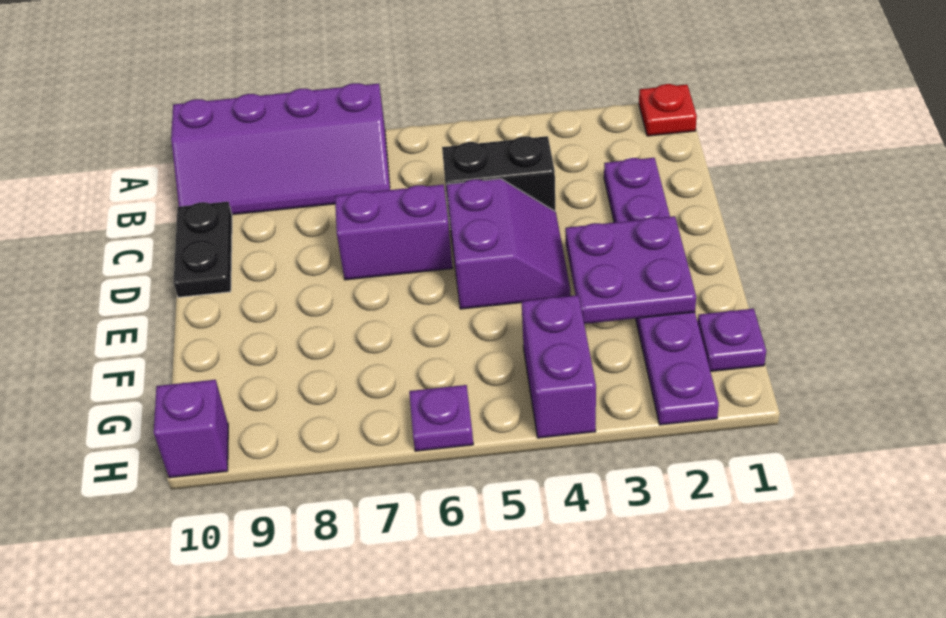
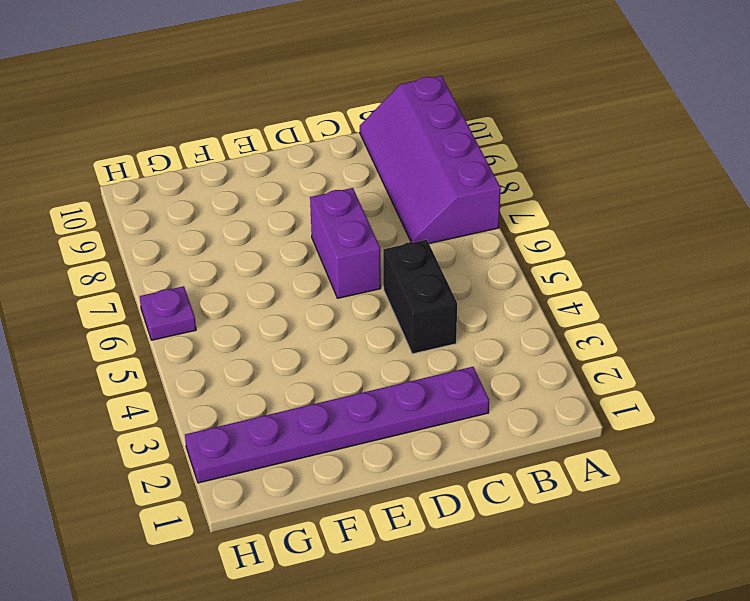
none -> red 1x1 plate [639,84,697,136]
none -> black 1x2 plate [174,202,232,297]
none -> purple 2x2 slope [447,179,570,309]

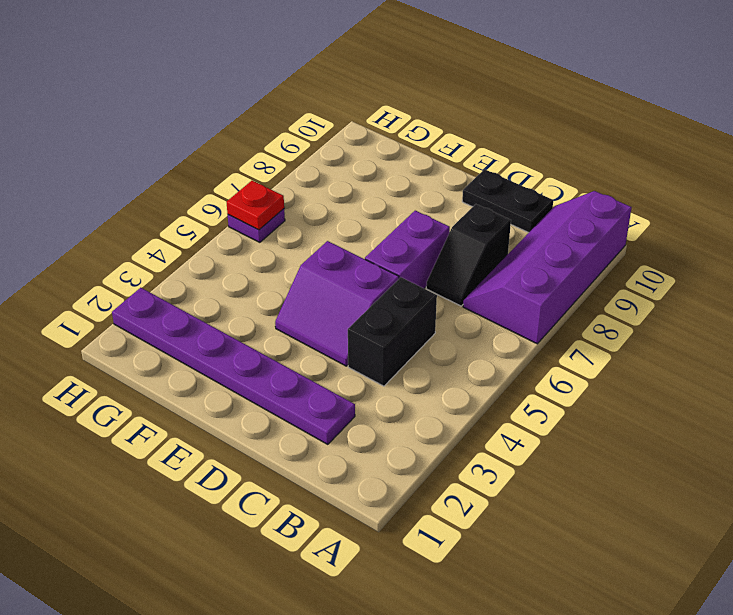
black 1x2 slope [426,204,511,306] -> none
red 1x1 plate [227,181,284,230] -> red 1x1 plate moved to [639,84,697,136]
none -> purple 1x1 plate [698,309,766,372]
none -> purple 1x2 brick [522,295,596,438]
none -> purple 1x1 brick [154,380,228,478]

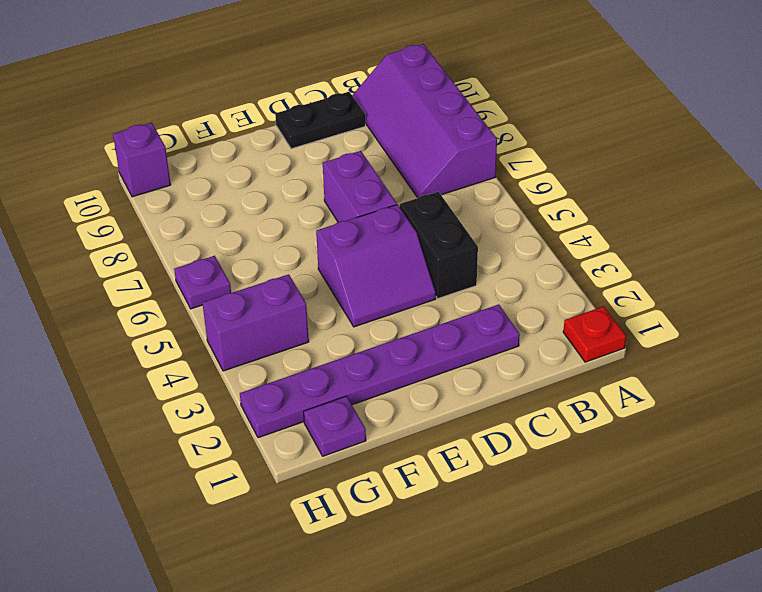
none -> purple 2x2 plate [565,216,696,324]

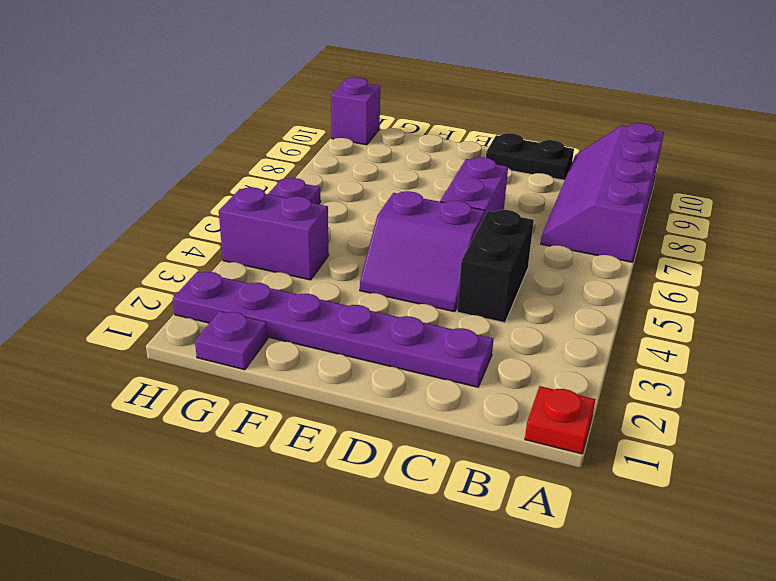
none -> purple 2x2 plate [565,216,696,324]

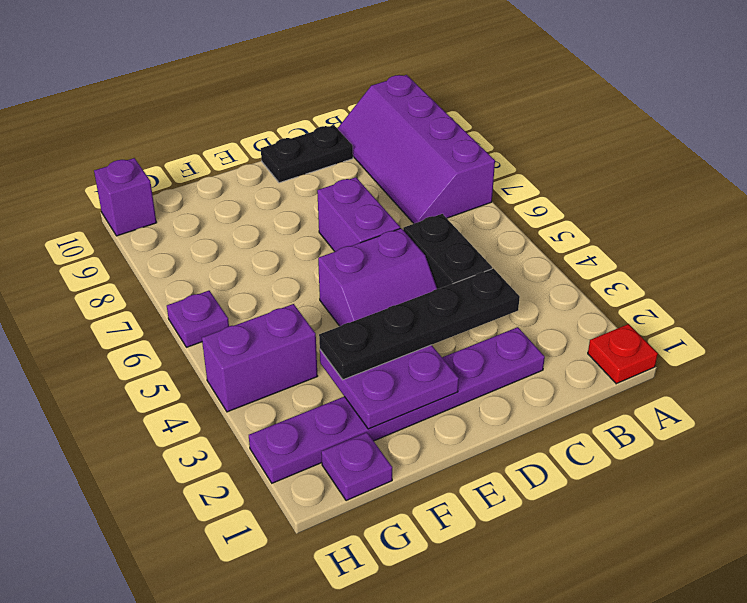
black 1x4 plate [319,268,520,380] -> none

